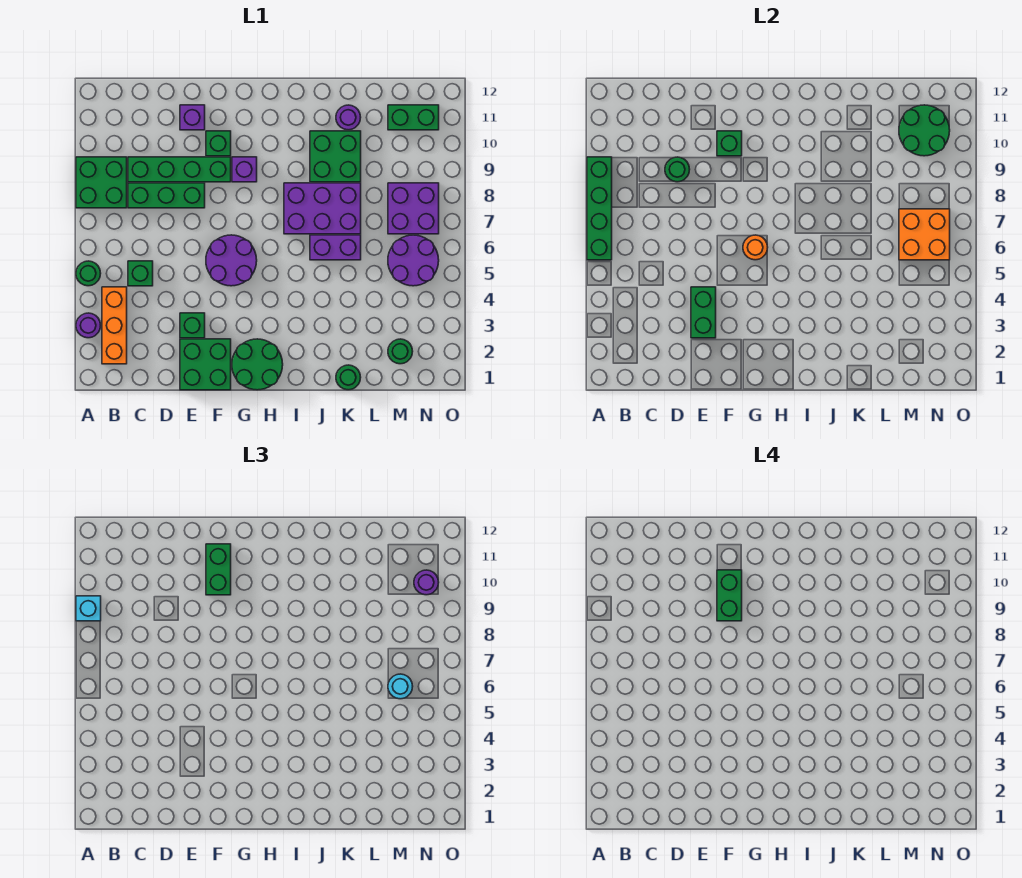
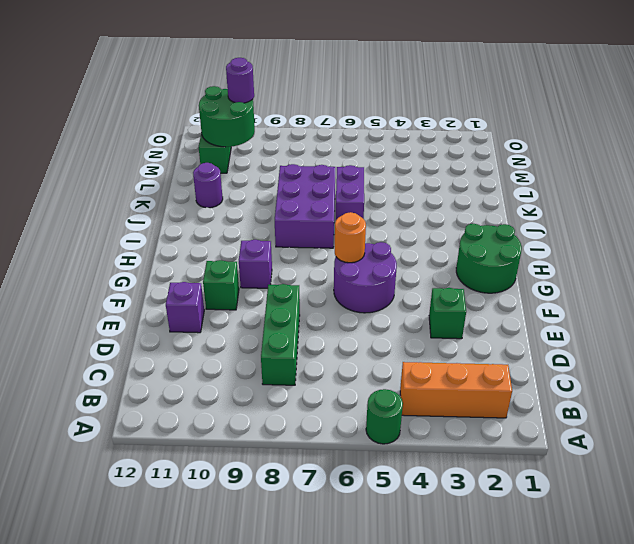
none -> purple 1x1 round brick [76,313,101,338]
none -> green 2x2 brick [76,157,127,208]
none -> green 1x1 brick [128,261,153,286]
none -> green 1x4 brick [128,157,231,182]

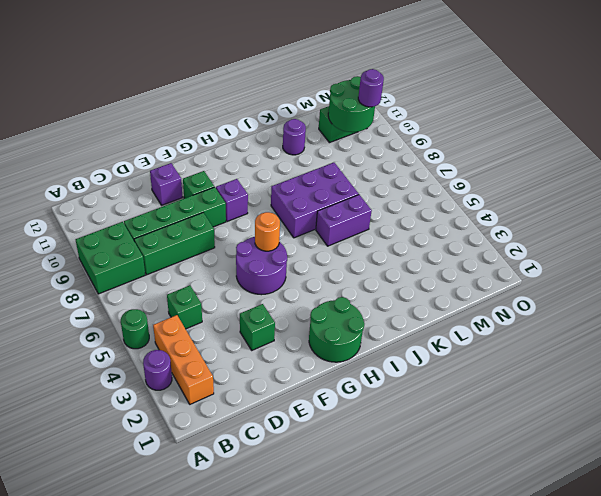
none -> green 2x2 brick [180,339,231,390]
none -> green 2x2 brick [310,131,361,182]
none -> green 1x1 round brick [336,365,361,390]
none -> green 1x1 round brick [388,339,413,364]

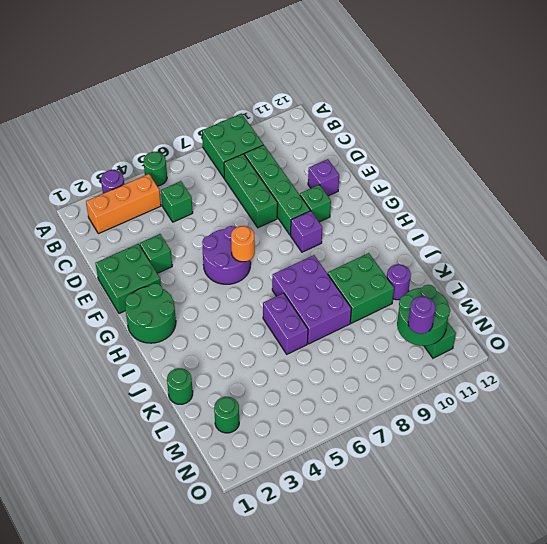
none -> purple 2x2 round brick [388,235,439,286]
none -> purple 2x2 brick [388,183,439,234]
none -> green 1x4 brick [587,157,612,260]
none -> green 1x1 round brick [665,157,690,182]

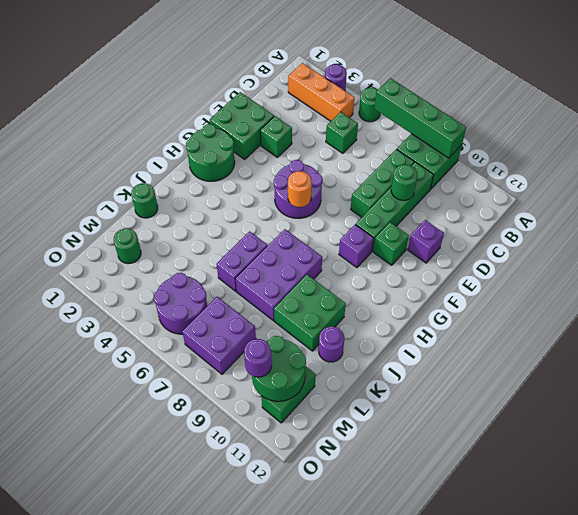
none -> green 1x2 brick [691,287,716,338]
none -> green 1x1 brick [717,131,742,156]
none -> orange 2x2 brick [899,209,950,260]
none -> cyan 1x1 brick [76,596,101,621]

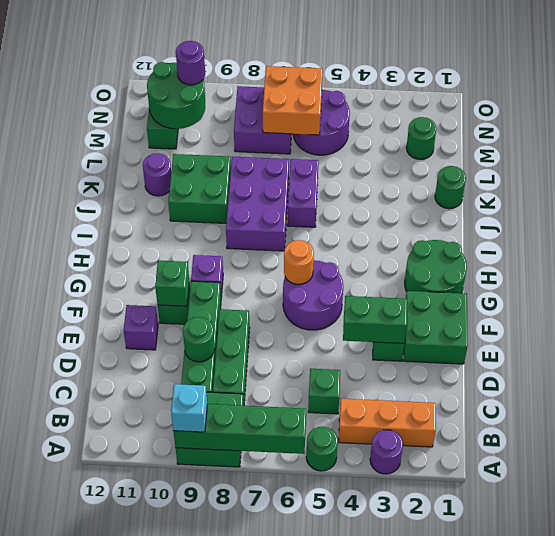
none -> green 1x2 brick [206,544,231,595]
none -> cyan 1x1 round brick [388,674,413,699]
none -> green 1x2 brick [717,570,742,621]

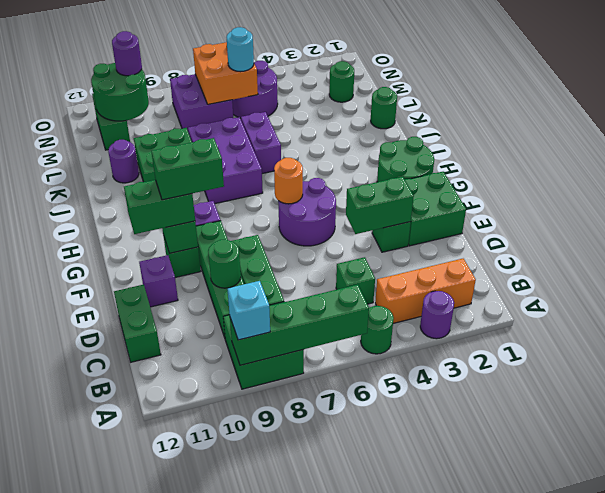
green 1x2 brick [114,285,161,362] -> none

